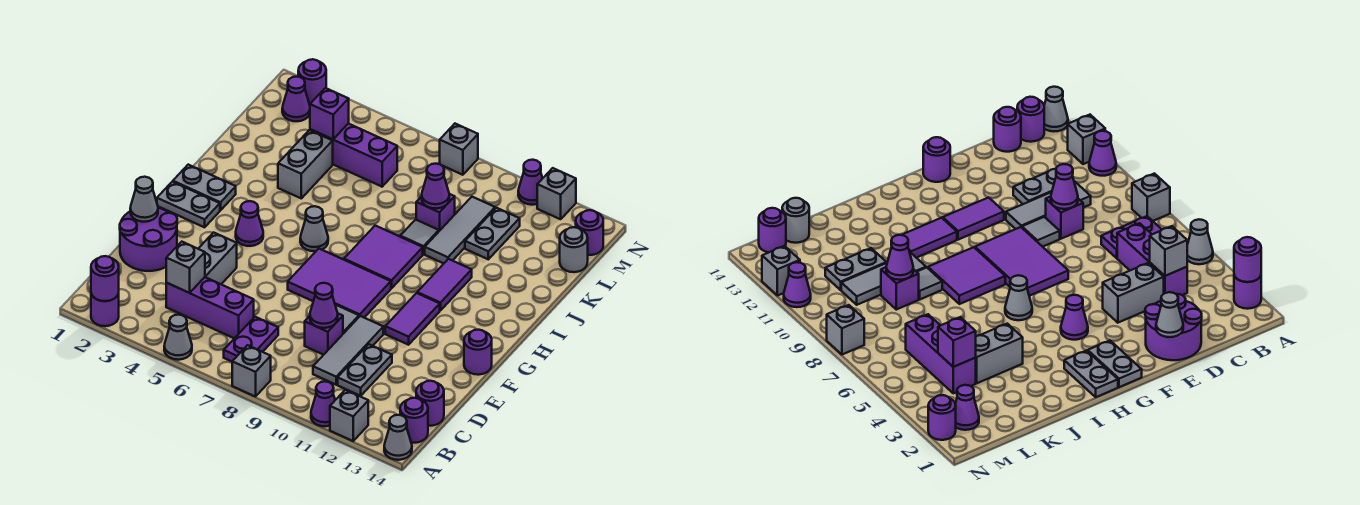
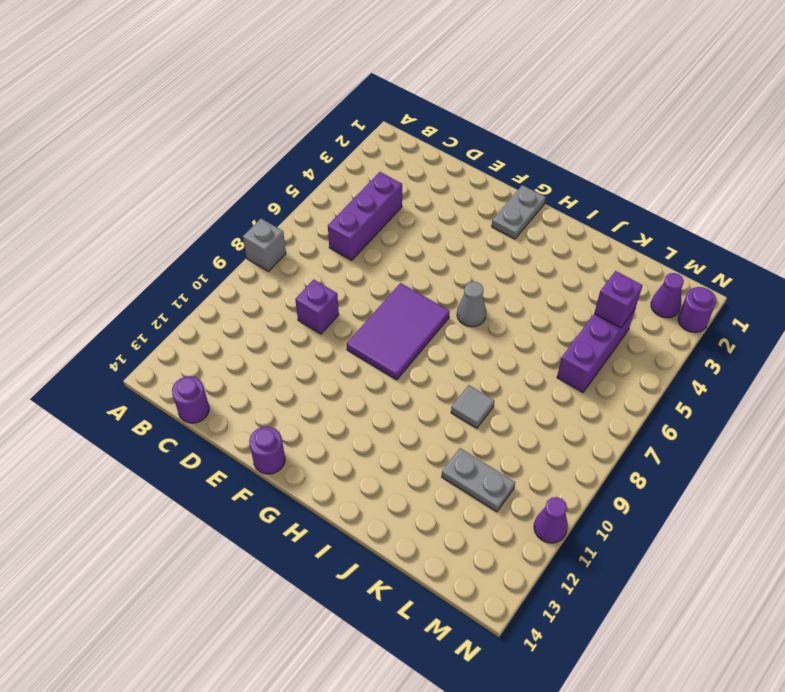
none -> purple 1x1 round brick [91,293,119,326]
none -> grey 1x1 cone [164,315,192,360]
none -> purple 1x1 cone [311,381,335,426]
none -> grey 1x1 brick [330,390,368,441]

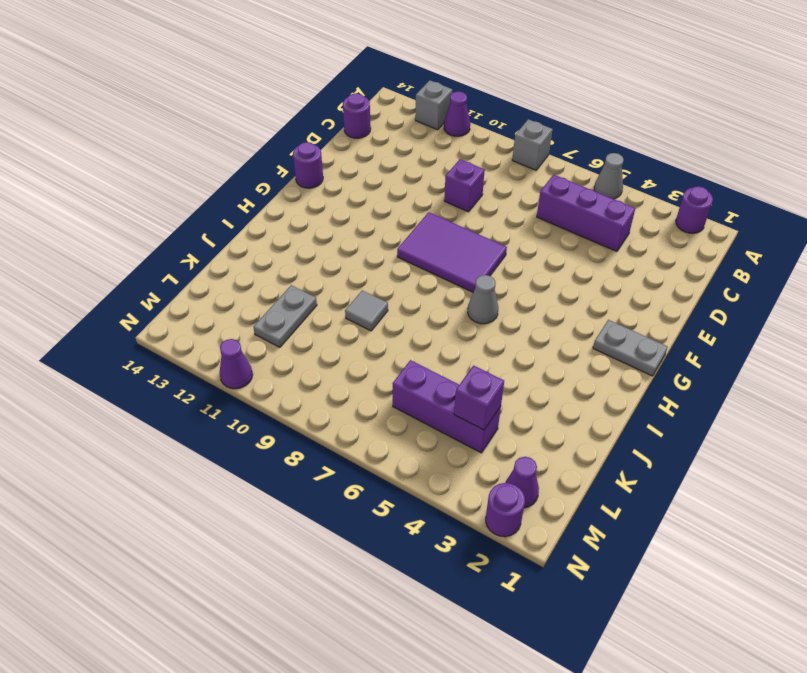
none -> grey 1x1 cone [384,415,412,460]
none -> purple 1x2 plate [224,317,278,361]
none -> purple 1x1 round brick [400,398,428,443]
none -> grey 1x3 tile [313,316,383,385]

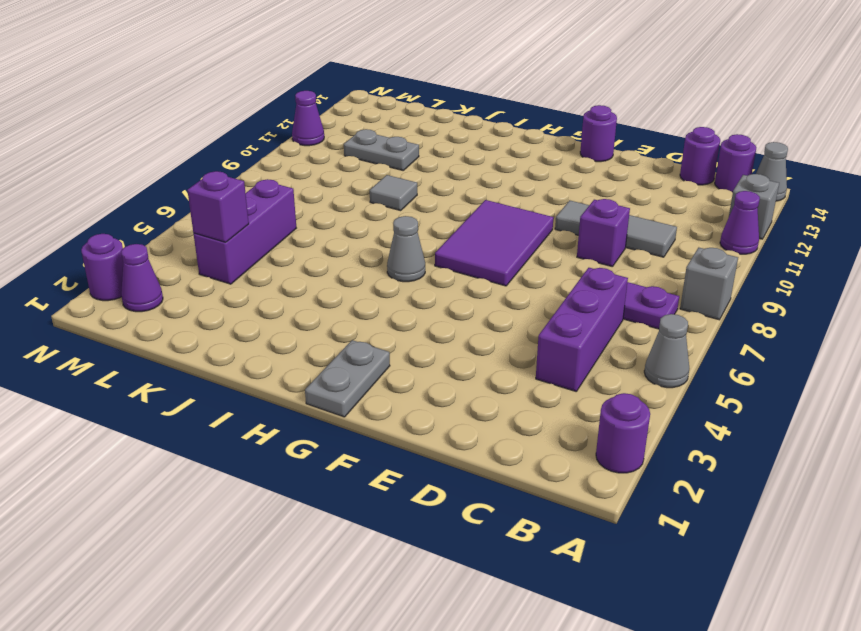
none -> grey 1x2 plate [338,344,392,396]
none -> purple 2x2 round brick [120,208,177,271]
none -> grey 1x2 brick [198,232,237,284]
none -> grey 1x1 tile [335,305,359,334]

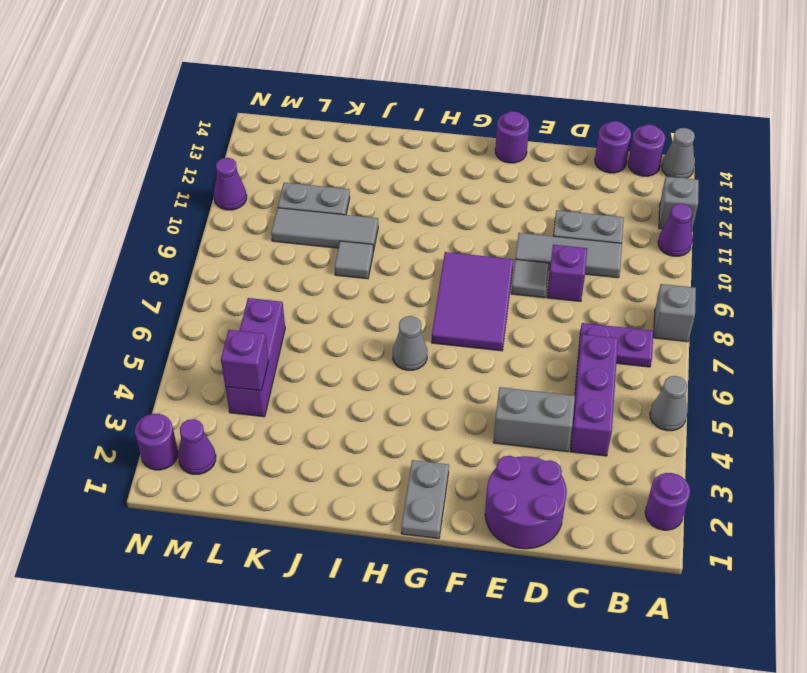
none -> purple 1x2 tile [385,293,440,345]
none -> purple 1x1 cone [236,201,263,246]
none -> grey 1x2 plate [173,165,236,210]
none -> purple 2x2 tile [344,226,423,288]

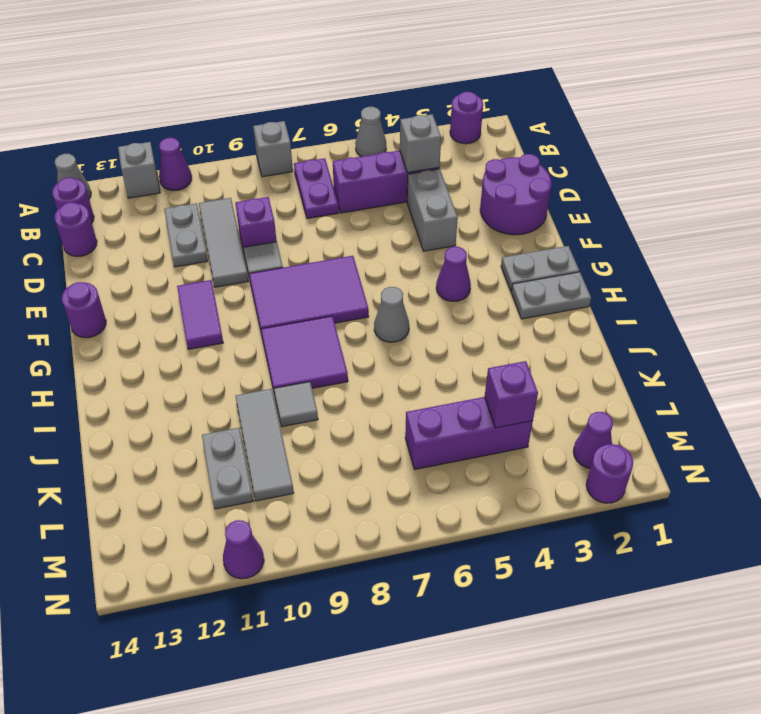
none -> purple 1x2 tile [417,259,472,311]
none -> grey 1x2 brick [278,130,333,198]
none -> purple 1x1 brick [416,194,455,231]
none -> grey 1x1 round brick [560,227,588,272]

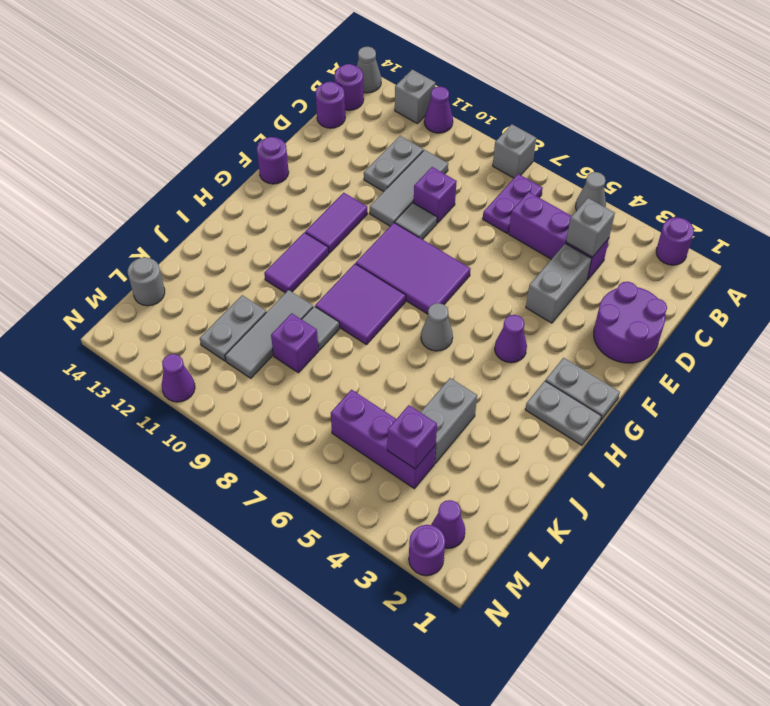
none -> purple 1x1 round brick [576,210,603,255]
none -> grey 1x1 brick [440,124,478,175]
none -> grey 1x1 brick [537,168,576,219]
none -> purple 1x1 round brick [91,256,119,301]

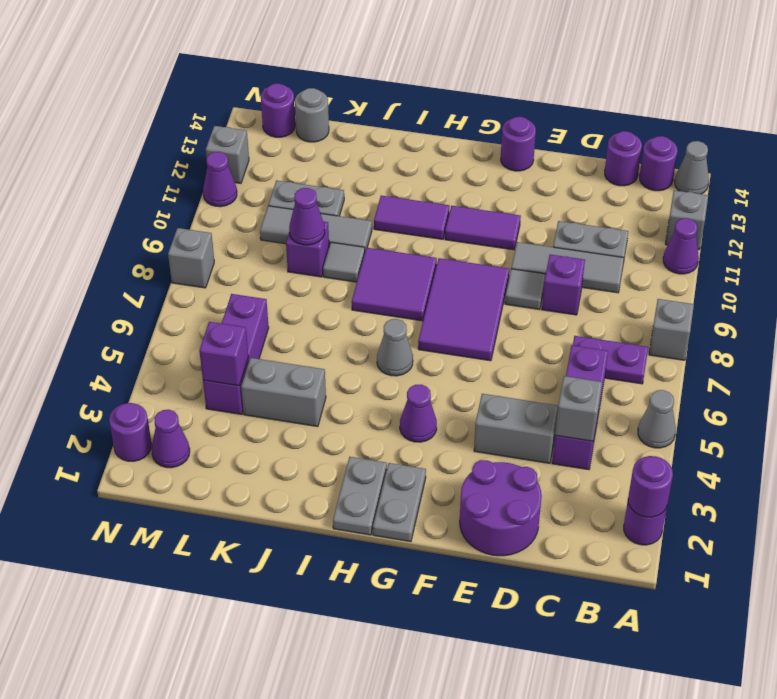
none -> purple 1x1 cone [310,283,338,328]
none -> grey 1x1 cone [130,177,158,222]

